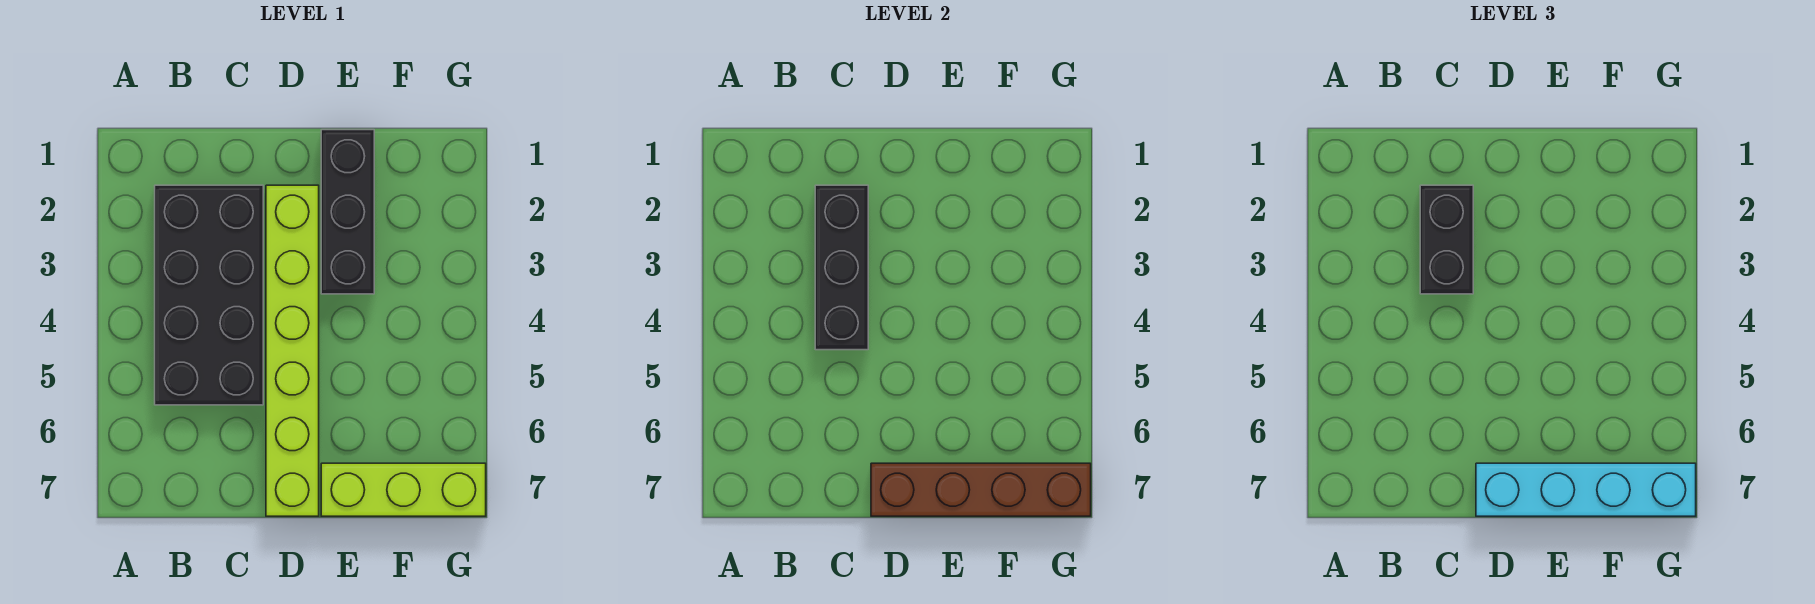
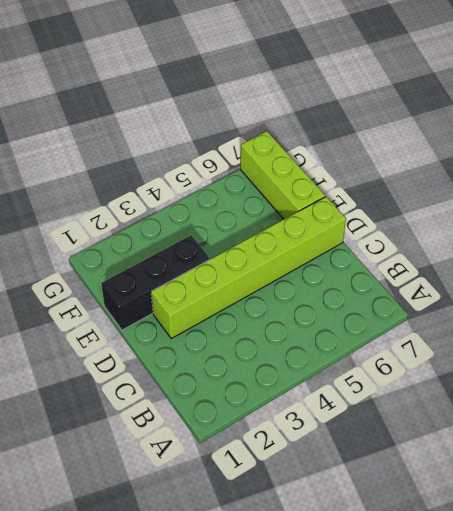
none -> black 2x4 brick [155,185,263,405]
none -> black 1x3 brick [815,185,868,350]

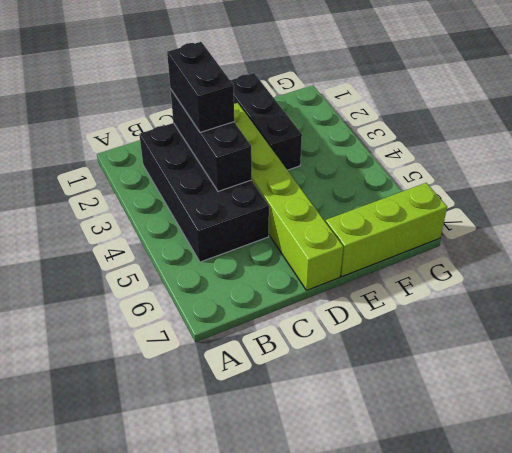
none -> brown 1x4 brick [871,463,1091,516]
none -> cyan 1x4 brick [1476,463,1696,516]

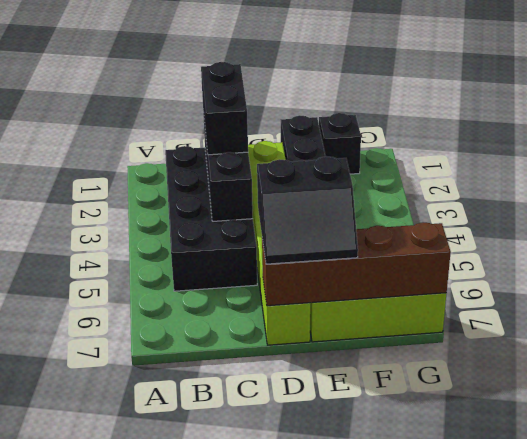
black 2x2 slope [257,156,358,264] -> cyan 1x4 brick [1476,463,1696,516]
black 1x1 brick [319,113,361,174] -> none

